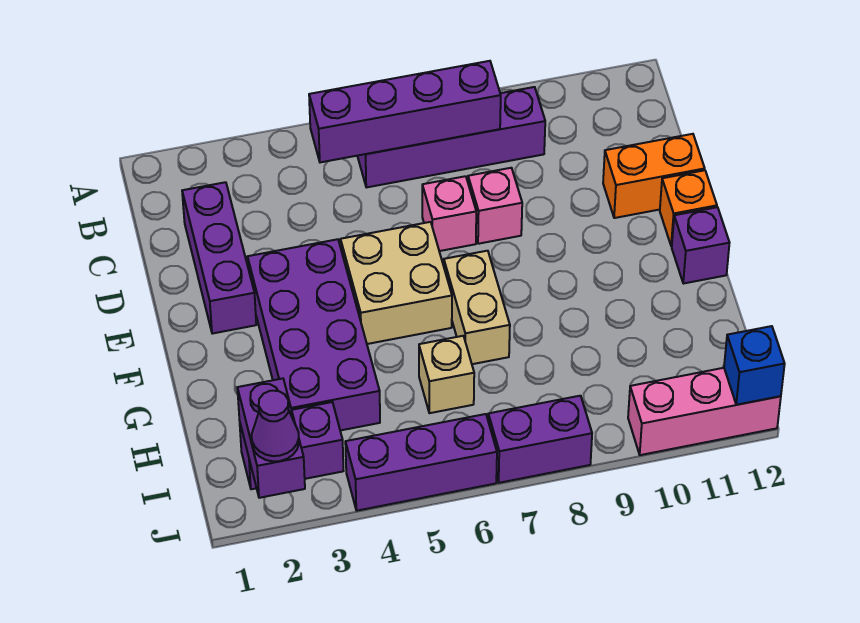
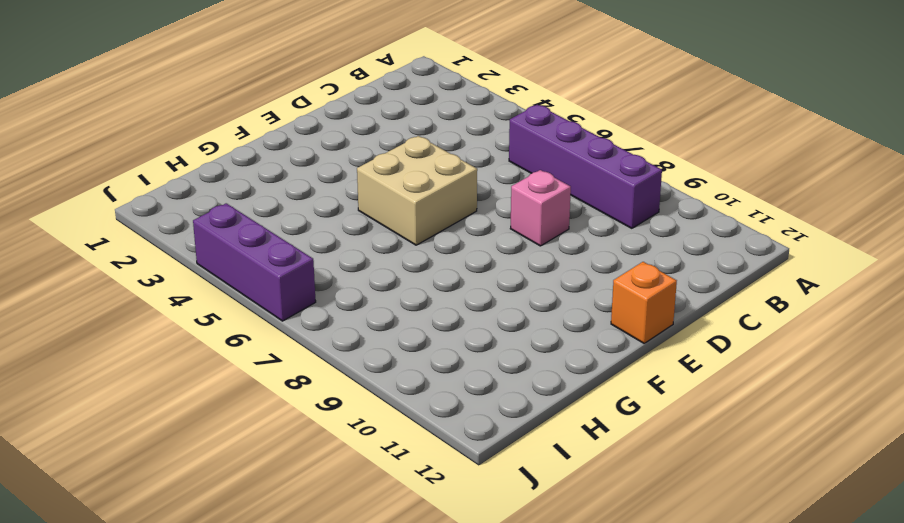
none -> purple 1x3 brick [182,182,256,334]
none -> pink 1x1 brick [422,176,476,251]
none -> orange 1x2 brick [603,134,705,218]

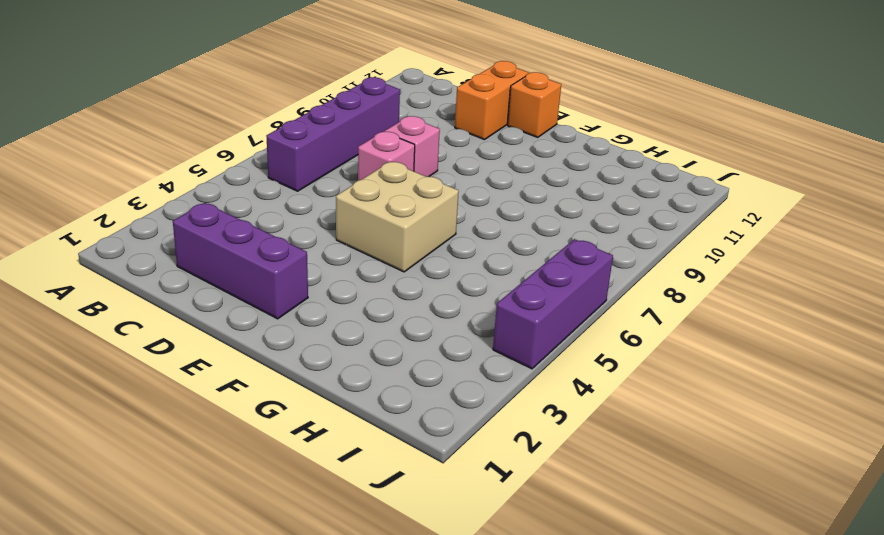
none -> purple 2x4 brick [248,239,380,431]
none -> tan 1x2 brick [444,251,510,364]
none -> purple 1x1 brick [672,207,729,284]

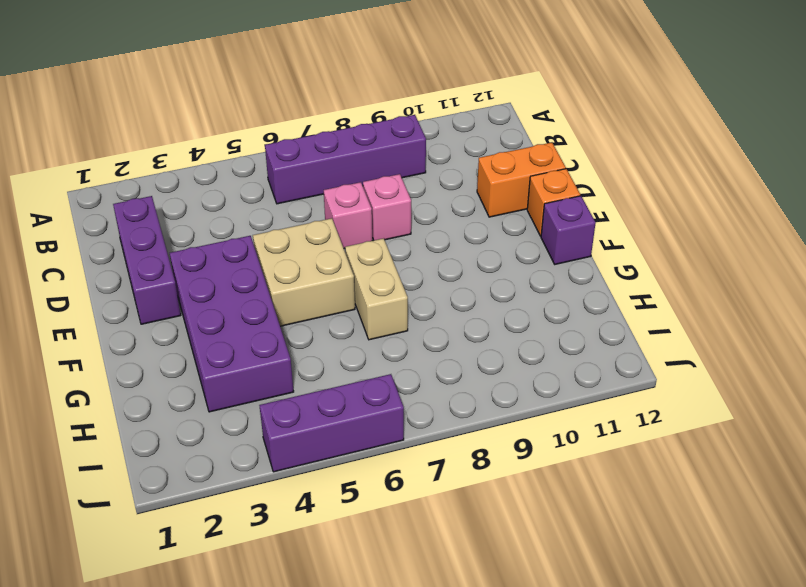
none -> tan 1x1 brick [419,336,474,413]
none -> purple 1x2 brick [240,402,344,489]
none -> purple 1x2 brick [488,396,592,483]

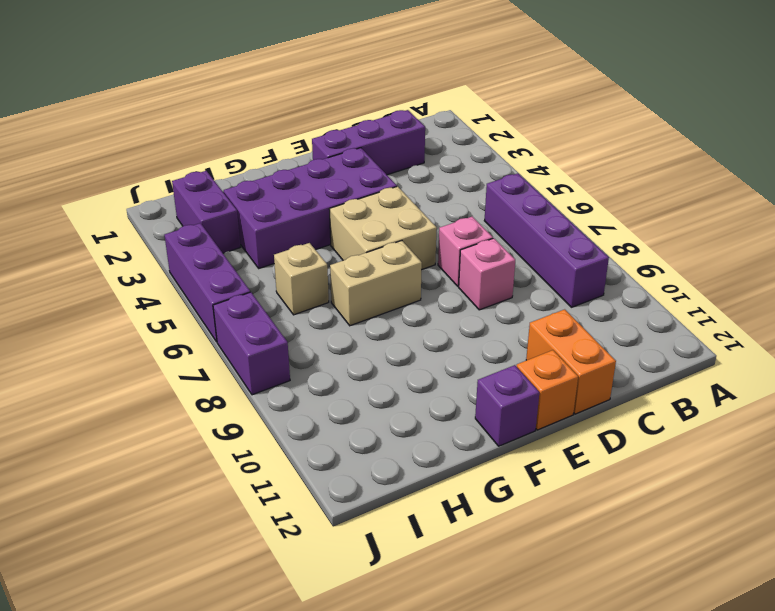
none -> pink 1x3 brick [628,368,781,455]
none -> purple 1x4 brick [309,61,501,162]
none -> purple 1x2 brick [237,378,305,498]

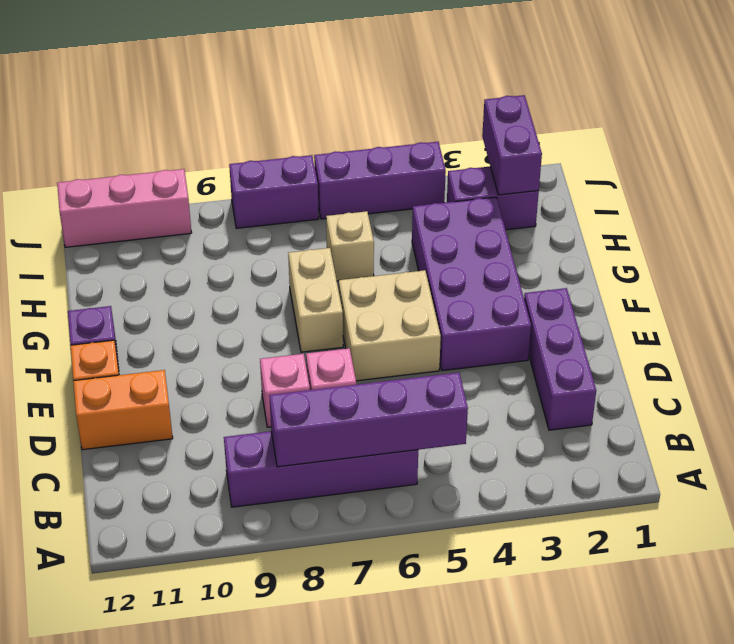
none -> blue 1x1 brick [724,326,785,405]
none -> purple 1x1 cone [252,391,299,461]

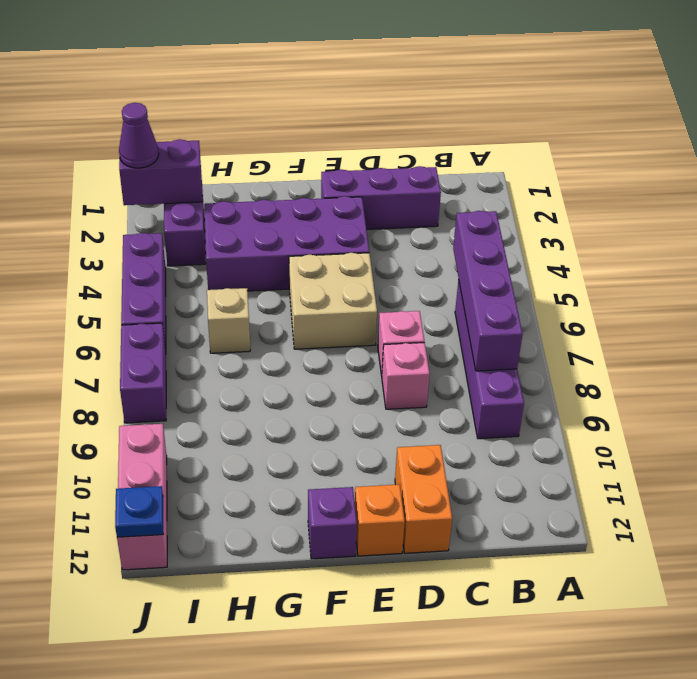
blue 1x1 plate [115,486,163,537] -> blue 1x1 brick [724,326,785,405]
none -> tan 1x2 brick [444,251,510,364]

